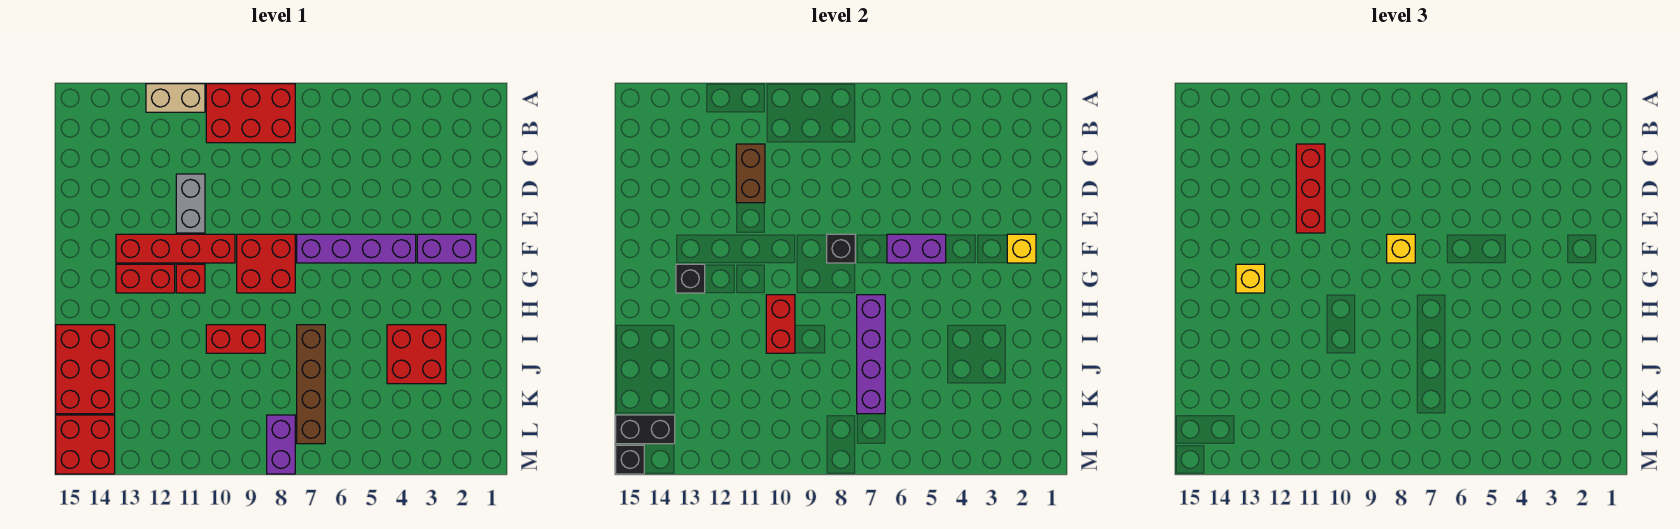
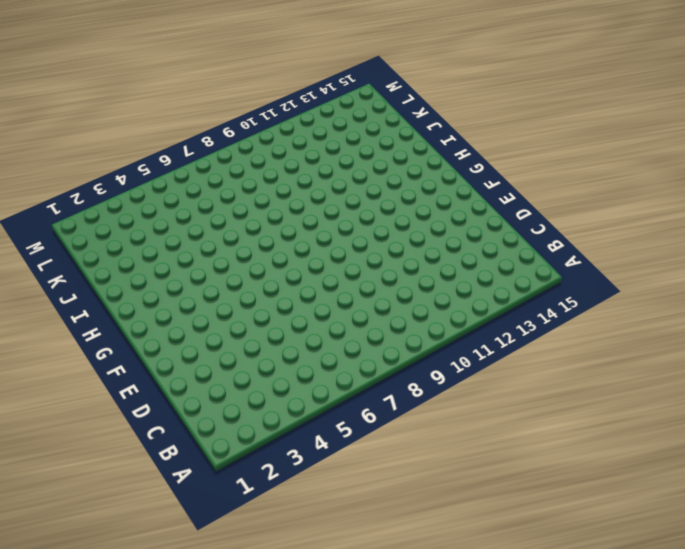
none -> red 2x3 brick [206,84,295,143]
none -> tan 1x2 brick [146,84,205,112]
none -> grey 1x2 brick [176,174,205,233]

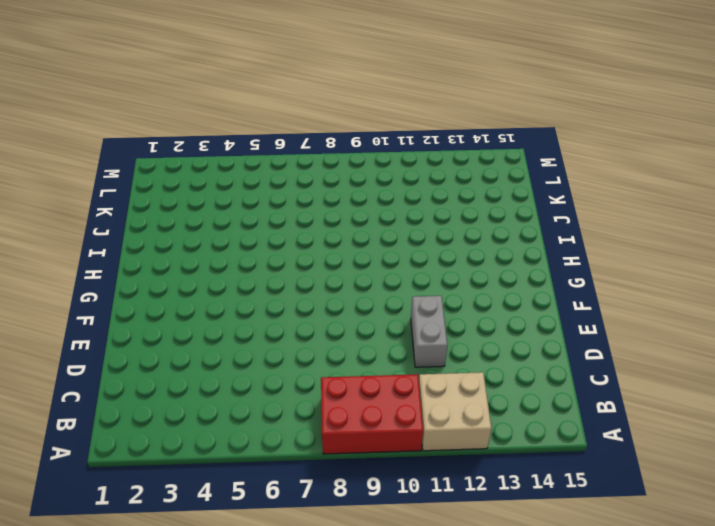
tan 2x2 brick [419,372,491,451] -> tan 1x2 brick [146,84,205,112]
none -> purple 1x2 brick [417,234,476,263]
none -> purple 1x4 brick [297,234,416,263]
none -> red 2x2 brick [237,234,295,293]

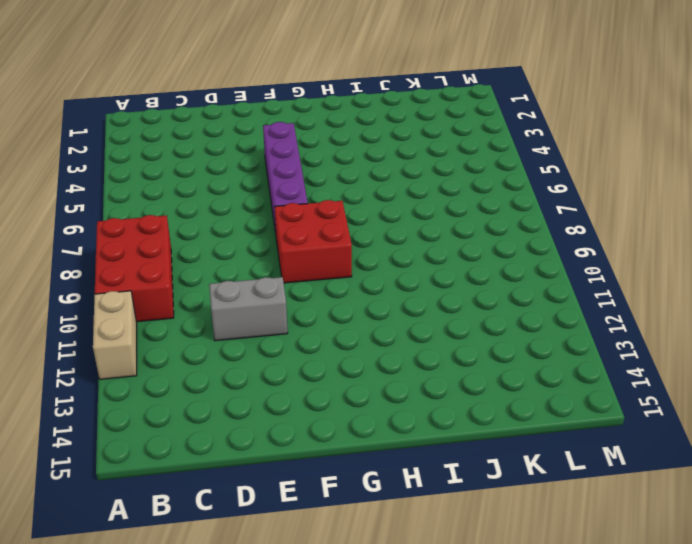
none -> purple 1x2 brick [417,234,476,263]
none -> red 1x4 brick [116,234,235,263]
none -> red 1x1 brick [176,264,205,293]

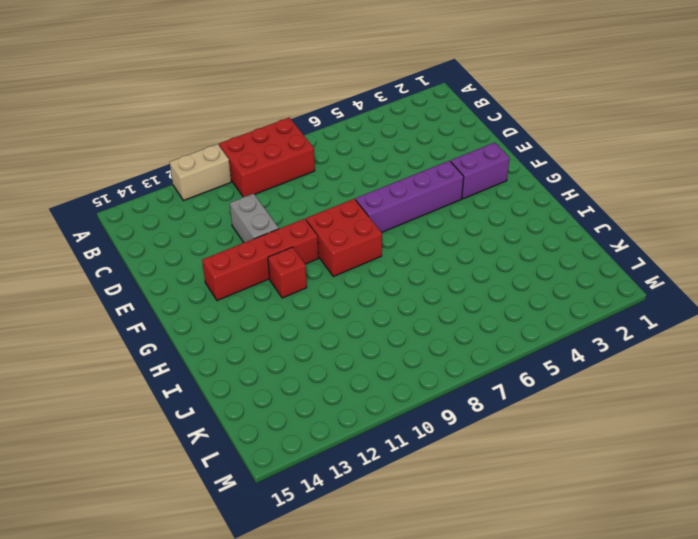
none -> red 1x2 brick [116,264,175,293]
none -> red 2x2 brick [387,325,446,384]
none -> brown 1x4 brick [297,325,325,444]

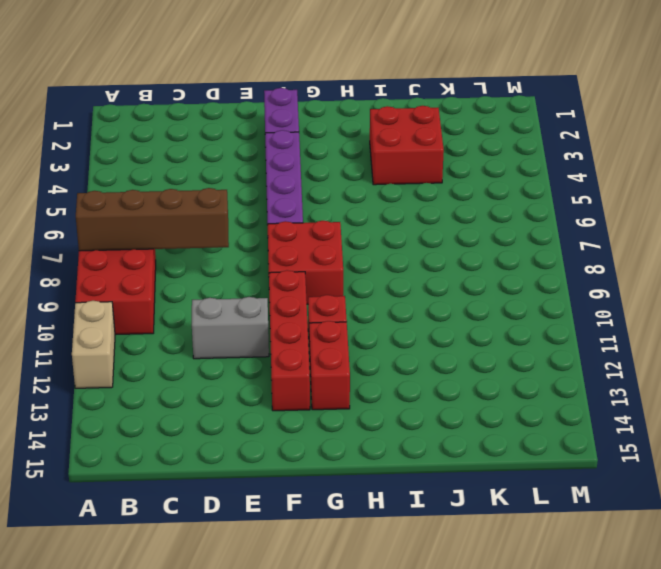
brown 1x4 brick [76,188,229,251] -> brown 1x4 brick moved to [297,325,325,444]
none -> red 1x2 brick [206,325,265,353]
none -> red 2x3 brick [56,325,115,414]
none -> purple 1x2 brick [267,415,295,474]

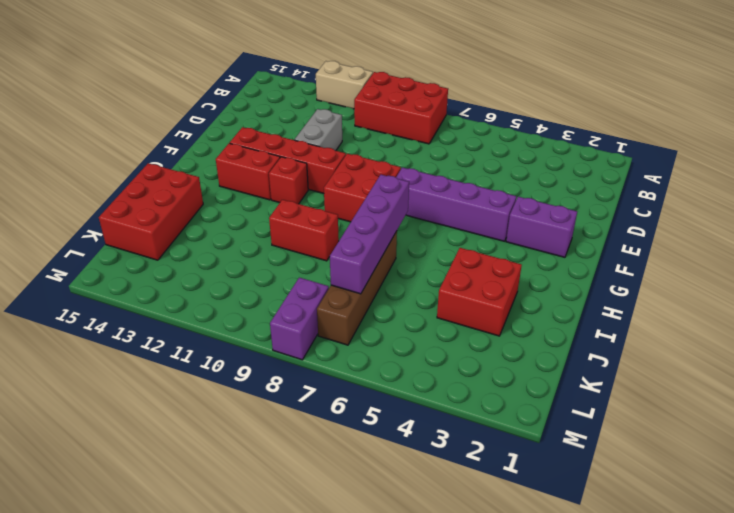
none -> red 2x2 brick [56,415,115,474]
none -> brown 1x2 brick [736,144,765,203]
none -> yellow 1x1 brick [1007,234,1036,263]

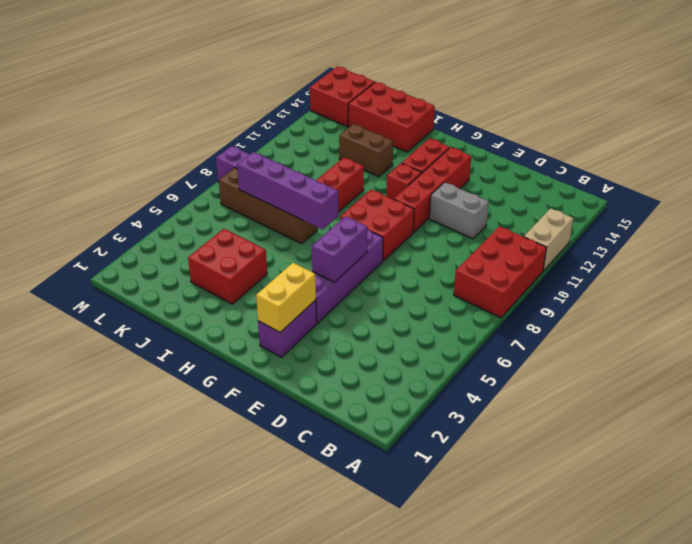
yellow 1x2 brick [256,263,316,332] -> yellow 1x1 brick [1007,234,1036,263]
brown 1x2 brick [339,124,393,177] -> brown 1x2 brick moved to [736,144,765,203]
none -> black 1x1 brick [827,234,855,263]
none -> black 1x1 brick [676,264,705,293]
none -> red 1x2 brick [766,295,795,353]

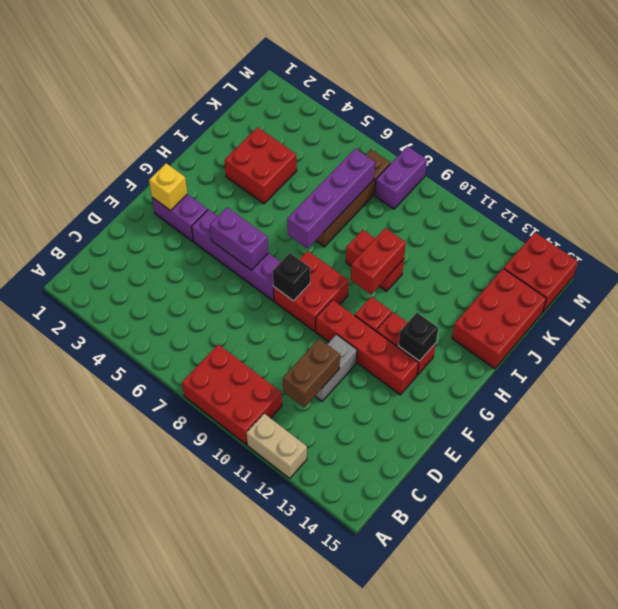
none -> black 1x2 brick [616,415,675,444]
none -> black 1x1 brick [616,445,644,474]
none -> red 1x3 brick [1296,144,1325,233]

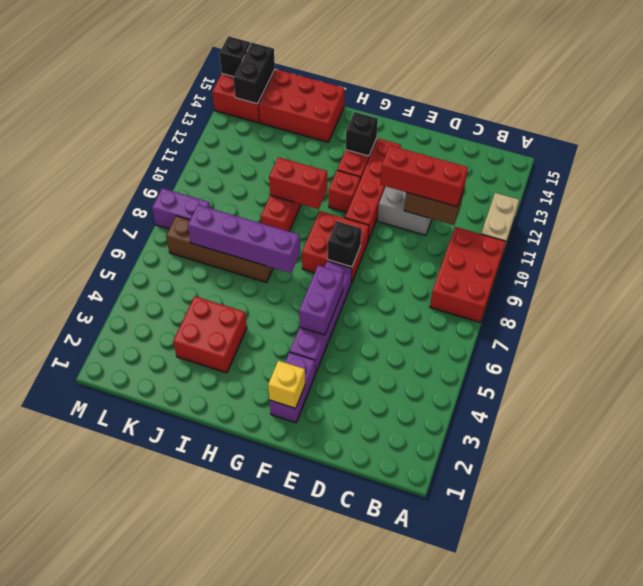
none -> yellow 1x1 brick [1387,234,1415,263]
none -> yellow 1x1 brick [1236,264,1265,293]

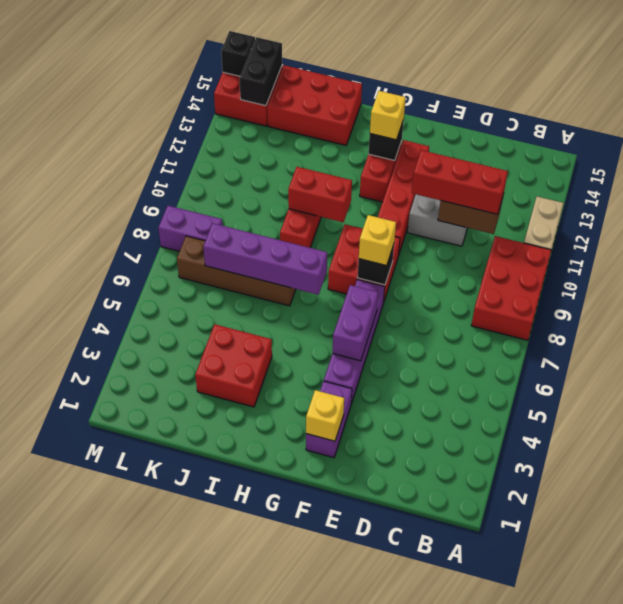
none -> red 1x1 brick [176,264,205,293]

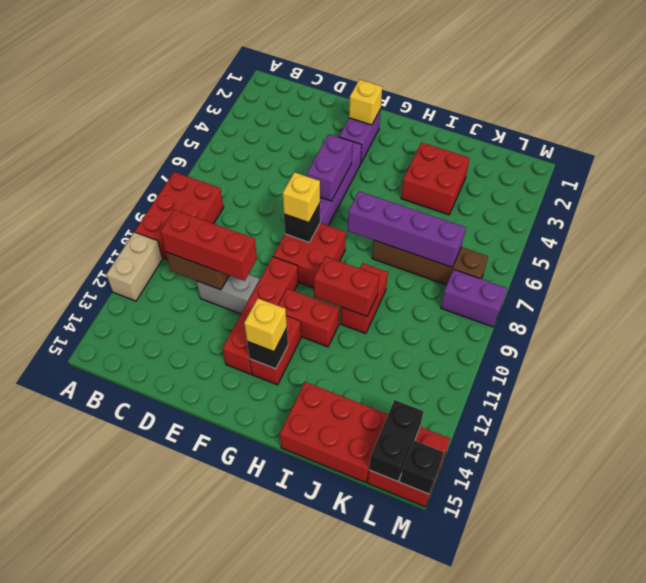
red 1x2 brick [278,289,339,347] -> red 1x1 brick [176,264,205,293]

